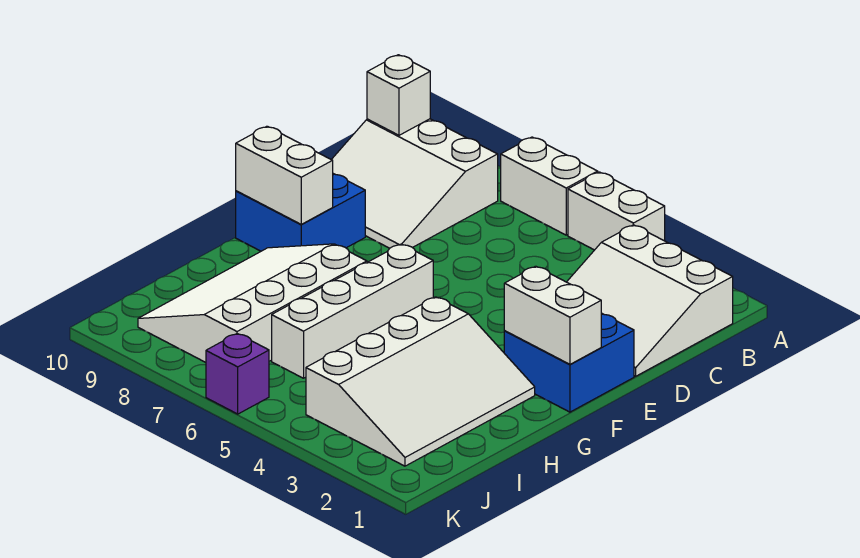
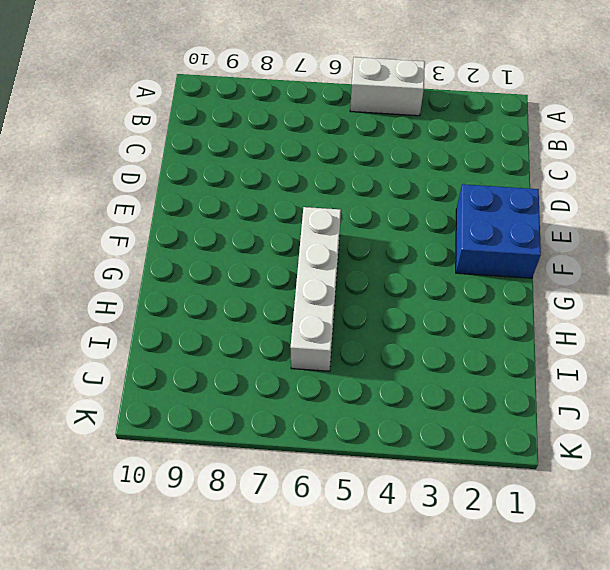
none -> white 1x2 brick [501,137,598,235]
none -> white 3x3 slope [567,225,733,376]
none -> white 3x3 slope [331,119,498,248]

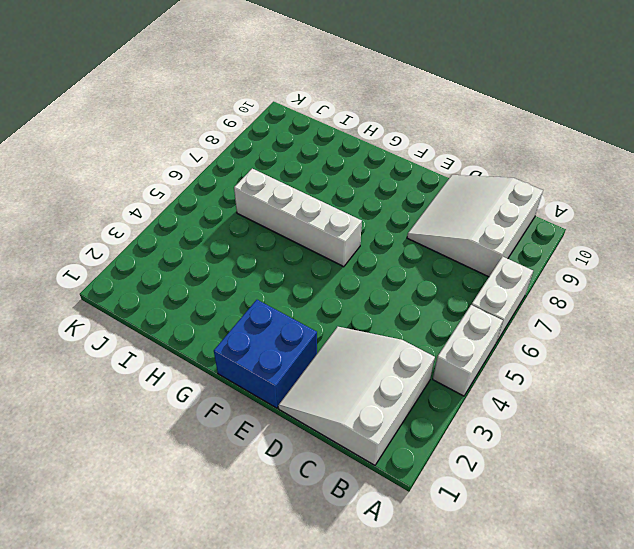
none -> blue 2x2 brick [236,174,365,251]
none -> white 3x4 slope [306,297,535,466]
none -> white 3x4 slope [138,244,367,362]

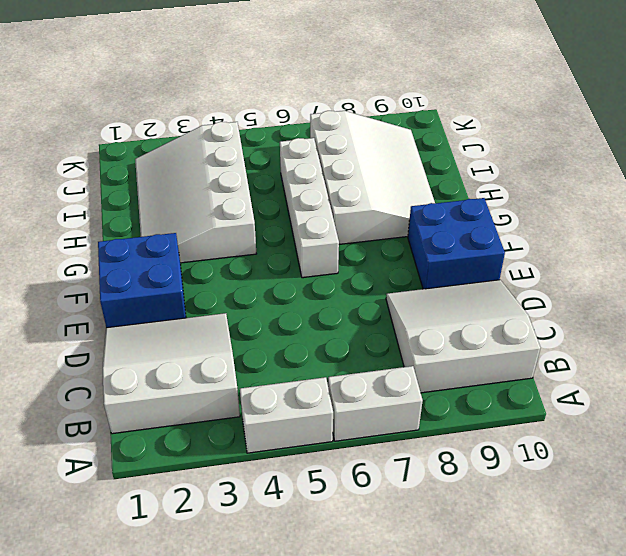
none -> purple 1x1 brick [206,334,269,414]
none -> white 1x1 brick [367,55,430,135]
none -> white 1x2 brick [504,266,601,364]

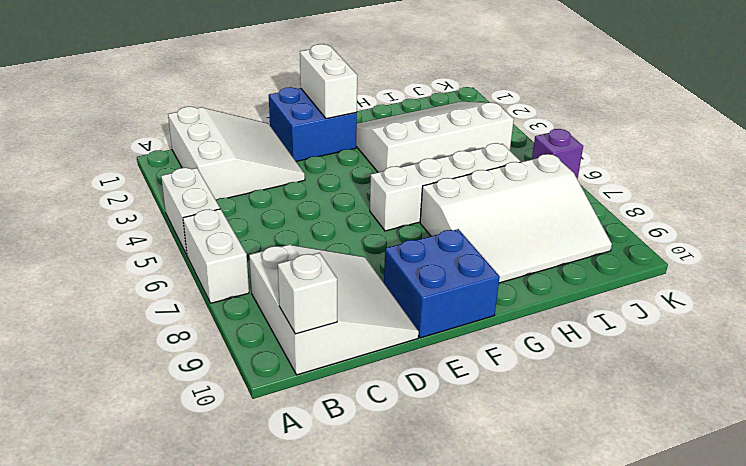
none -> white 1x2 brick [236,126,333,225]

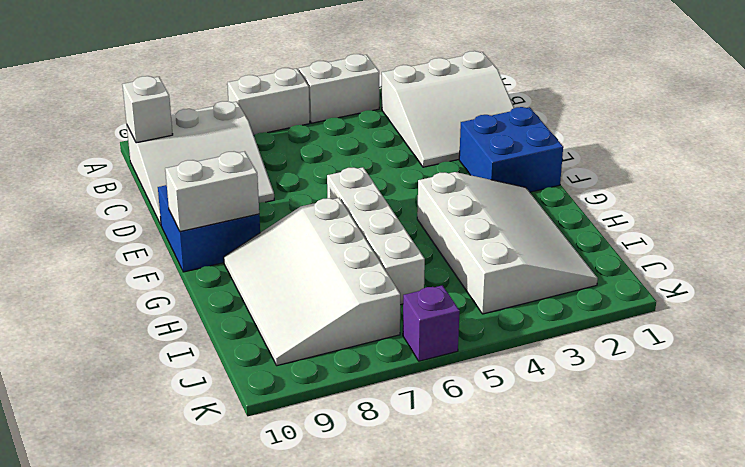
none -> white 1x2 brick [504,266,601,364]

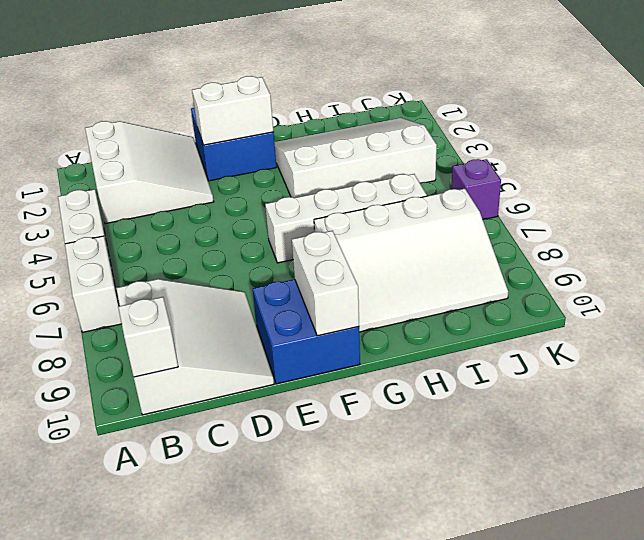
white 1x2 brick [192,76,274,145] -> white 1x2 brick turned to [504,266,601,364]

